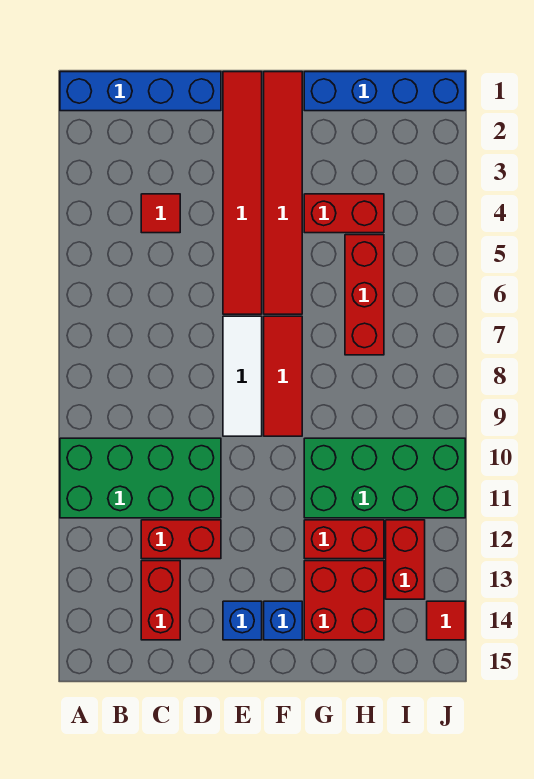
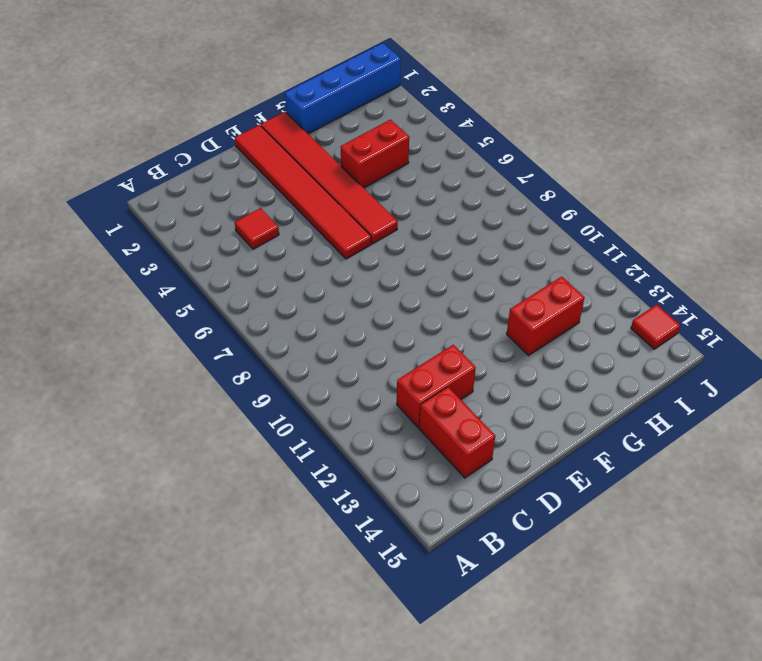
none -> blue 1x4 brick [60,72,221,111]
none -> green 2x4 brick [60,438,221,518]
none -> white 1x3 tile [223,316,262,436]

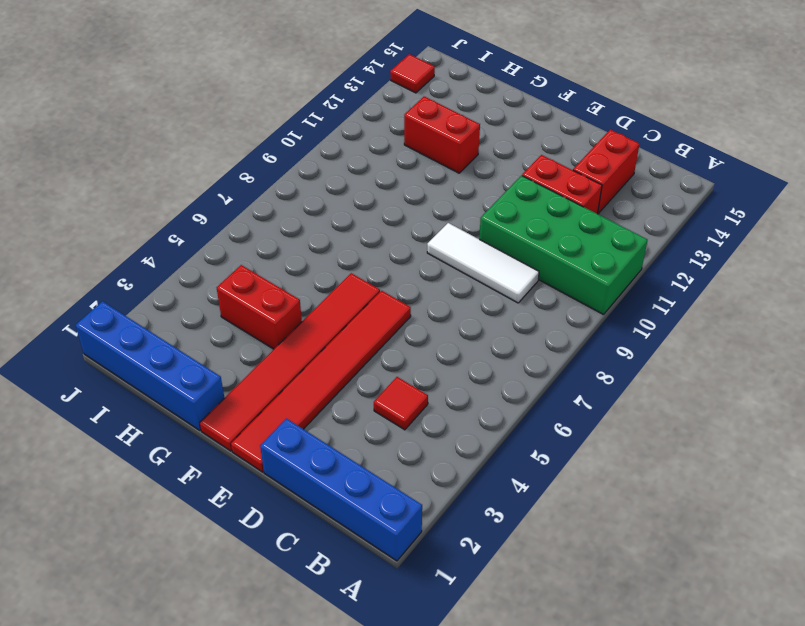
white 1x3 tile [427,223,539,303] -> white 1x3 tile turned to [223,316,262,436]
none -> blue 1x1 brick [223,601,262,640]
none -> red 1x3 tile [264,316,302,436]
none -> blue 1x1 brick [264,601,302,640]

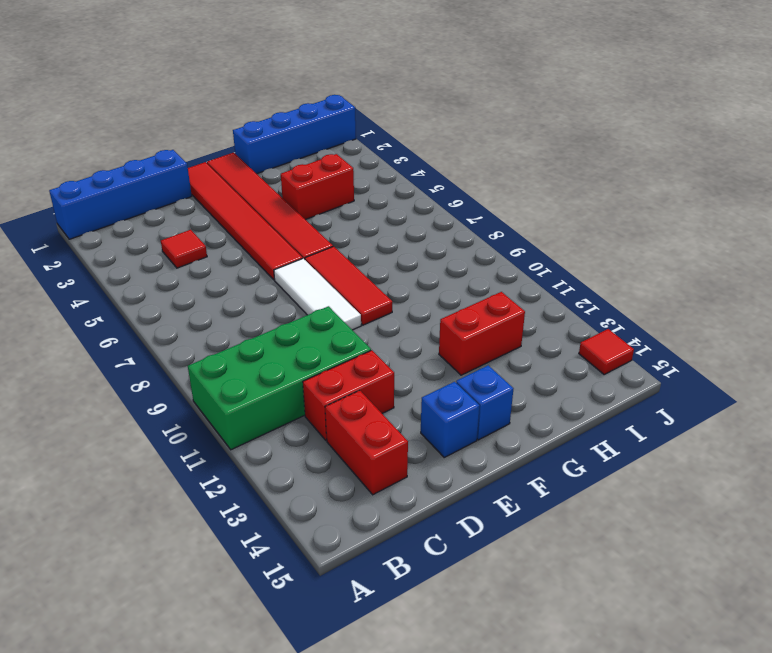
none -> green 2x4 brick [304,438,465,518]
none -> red 2x2 brick [304,561,384,640]
none -> red 1x3 brick [345,235,384,355]

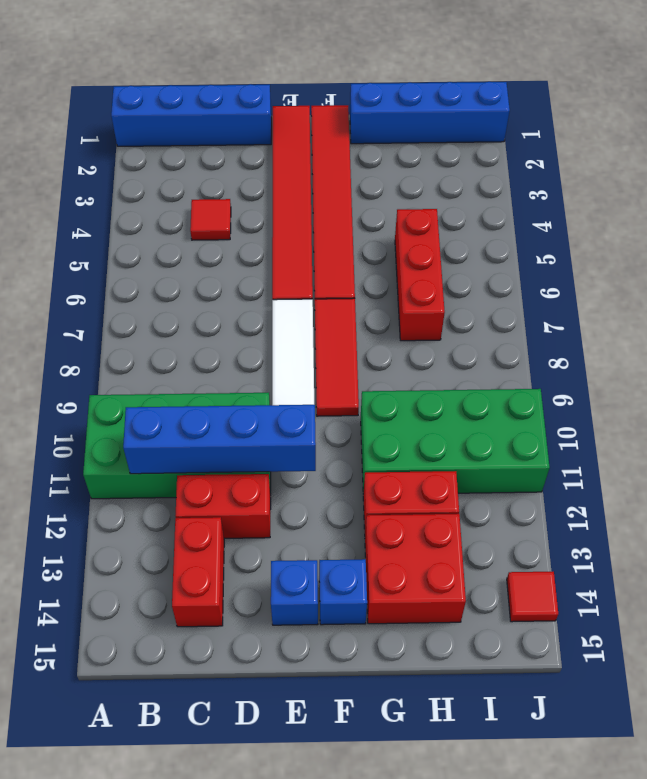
blue 1x4 brick [123,405,316,474] -> none
none -> red 1x2 brick [304,194,384,233]
none -> red 1x2 brick [386,520,425,599]

